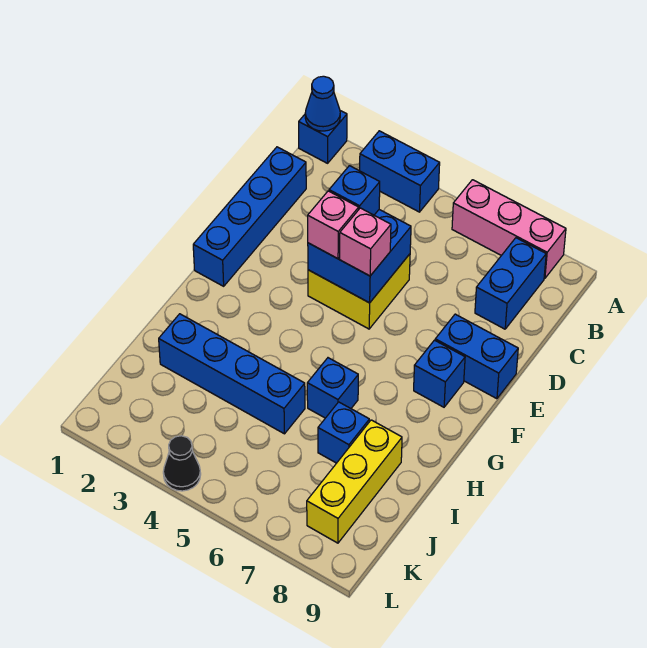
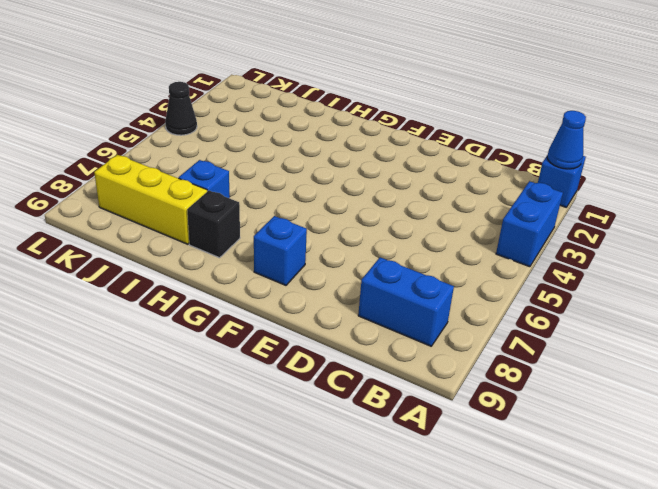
black 1x1 brick [187,191,240,258] -> none
none -> pink 1x3 brick [452,180,566,278]
none -> blue 1x4 brick [193,147,306,286]
none -> yellow 2x2 brick [308,254,410,329]

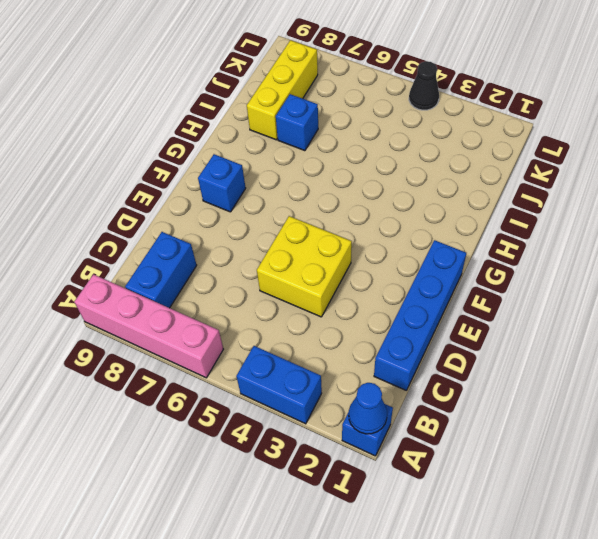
pink 1x4 brick [74,274,223,378] -> pink 1x3 brick [452,180,566,278]
none -> blue 1x2 brick [435,314,518,399]
none -> blue 1x1 brick [307,358,358,418]
none -> blue 1x4 brick [159,314,305,434]

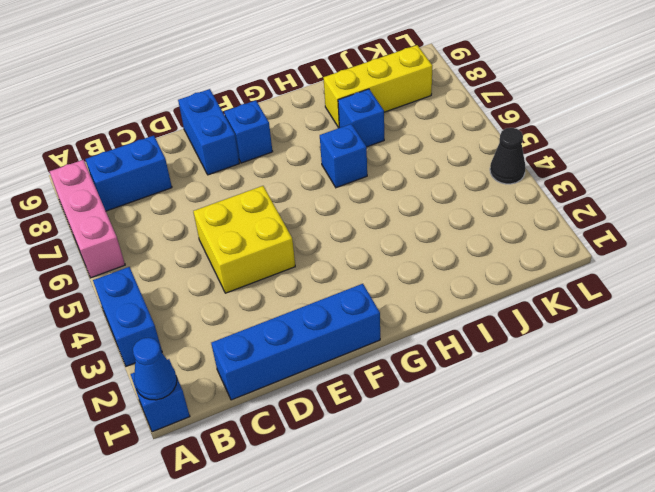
none -> blue 1x4 brick [159,314,305,434]
none -> blue 2x2 brick [308,210,411,303]
none -> blue 1x1 brick [329,166,380,215]

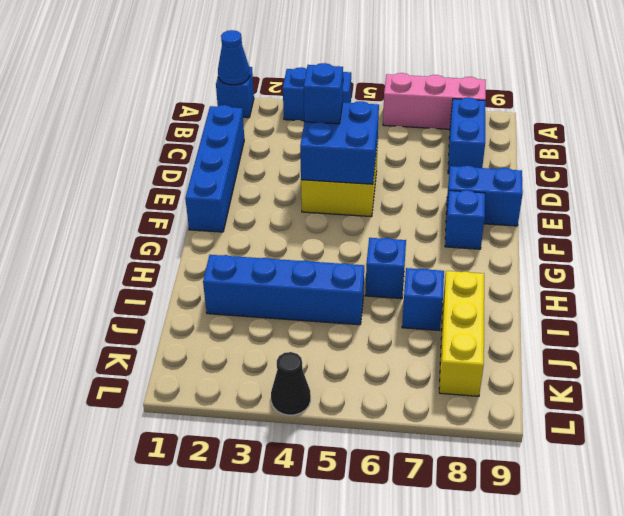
none -> pink 1x1 brick [308,191,359,259]
none -> pink 1x1 brick [340,208,391,276]

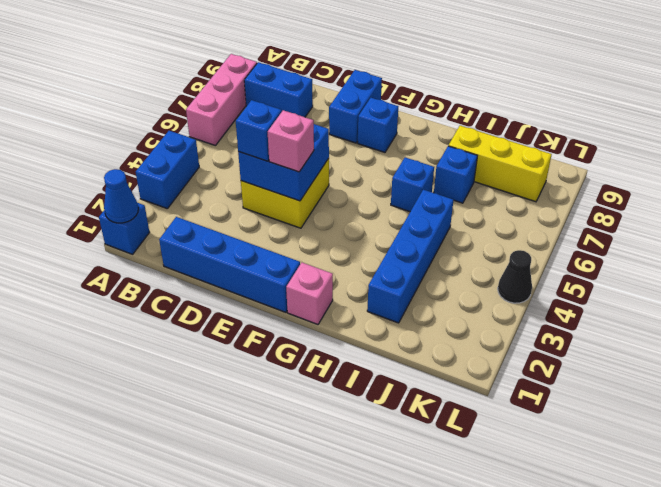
pink 1x1 brick [286,263,333,324] -> pink 1x1 brick moved to [340,208,391,276]

